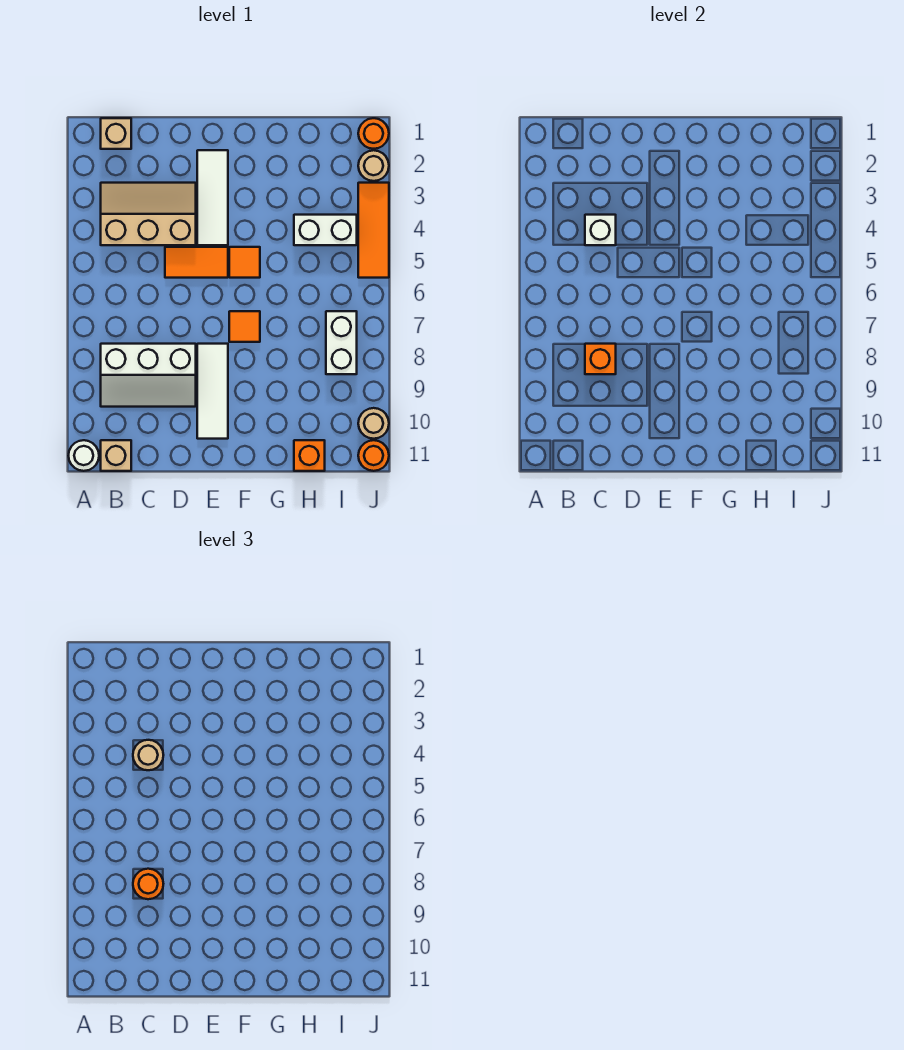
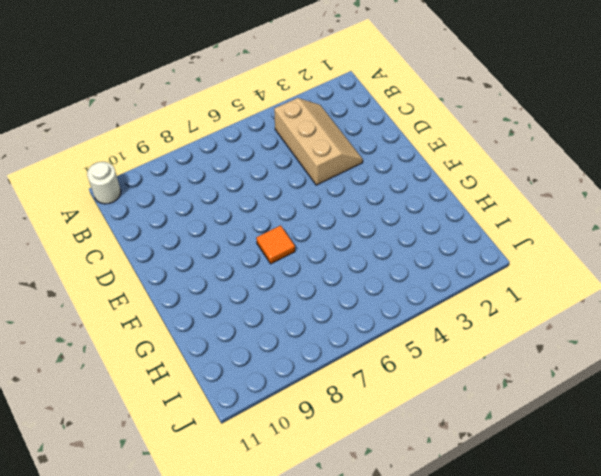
none -> tan 1x1 brick [101,118,131,149]
none -> white 2x3 slope [101,344,196,407]
none -> tan 1x1 brick [101,440,131,471]

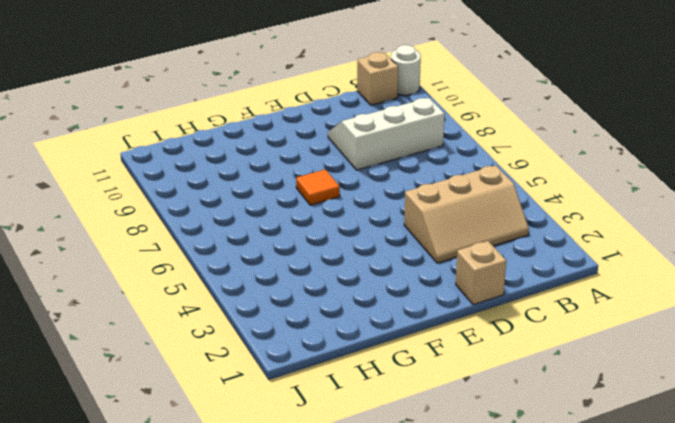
tan 1x1 brick [456,241,506,305] -> tan 1x1 brick moved to [101,118,131,149]
none -> orange 1x2 tile [165,247,228,278]
none -> white 1x3 tile [197,150,228,245]
none -> white 1x3 tile [197,344,228,439]

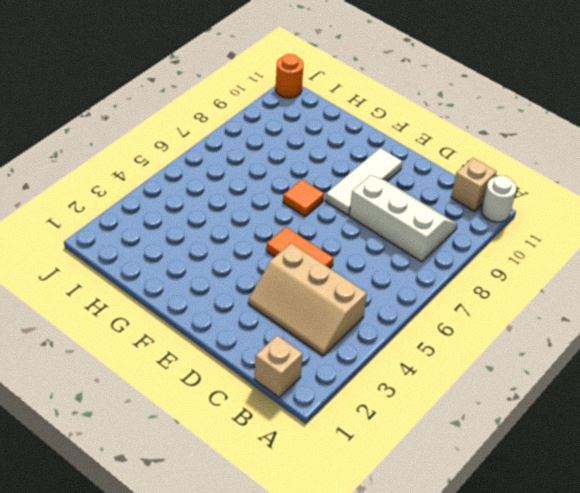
none -> white 1x3 tile [197,150,228,245]
none -> orange 1x1 tile [229,247,260,278]
none -> white 1x2 brick [294,215,357,245]

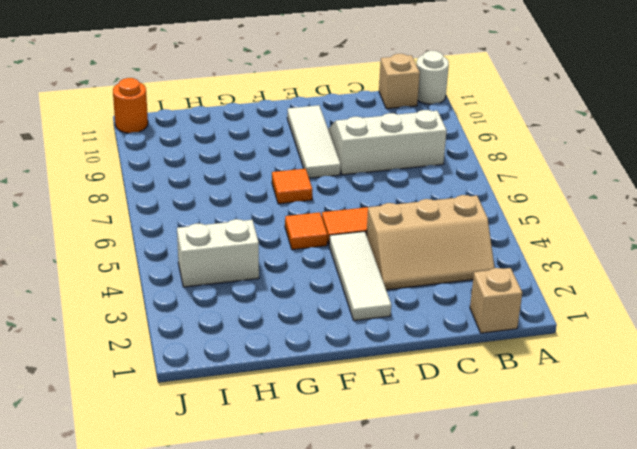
none -> orange 1x1 brick [294,440,325,471]
none -> white 1x2 brick [326,311,357,374]
none -> orange 1x1 round brick [358,118,389,149]

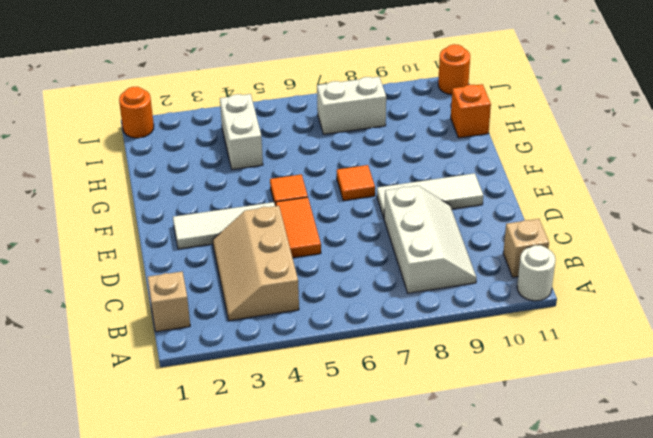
none -> tan 1x1 round brick [358,150,389,181]
none -> orange 1x3 tile [358,183,389,278]
none -> tan 1x1 round brick [358,408,389,439]

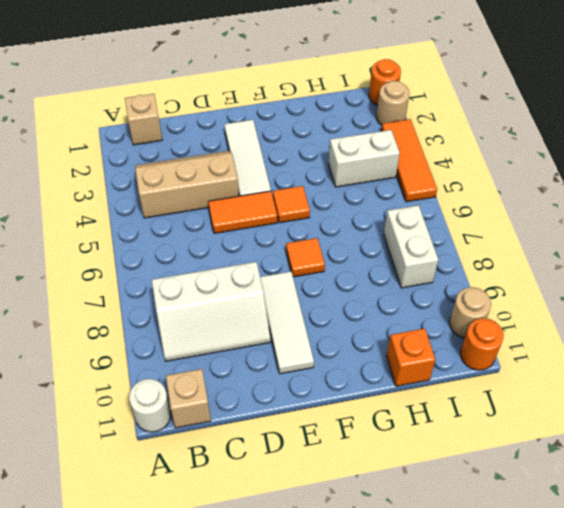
none -> white 1x1 brick [585,215,616,245]
none -> orange 1x1 brick [585,344,616,374]
none -> tan 1x1 round brick [133,740,163,770]

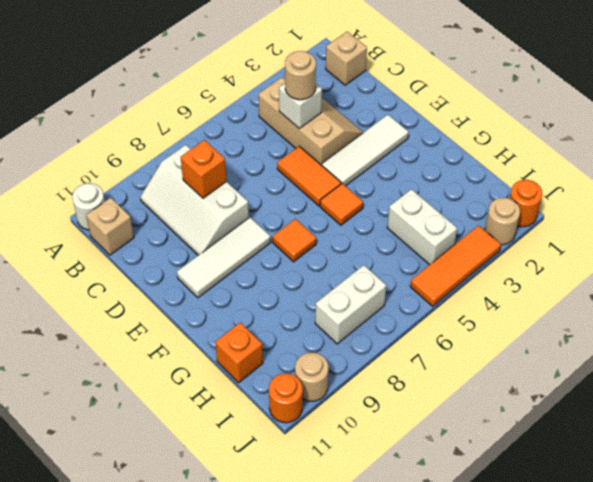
none -> orange 1x1 round brick [133,869,163,899]

